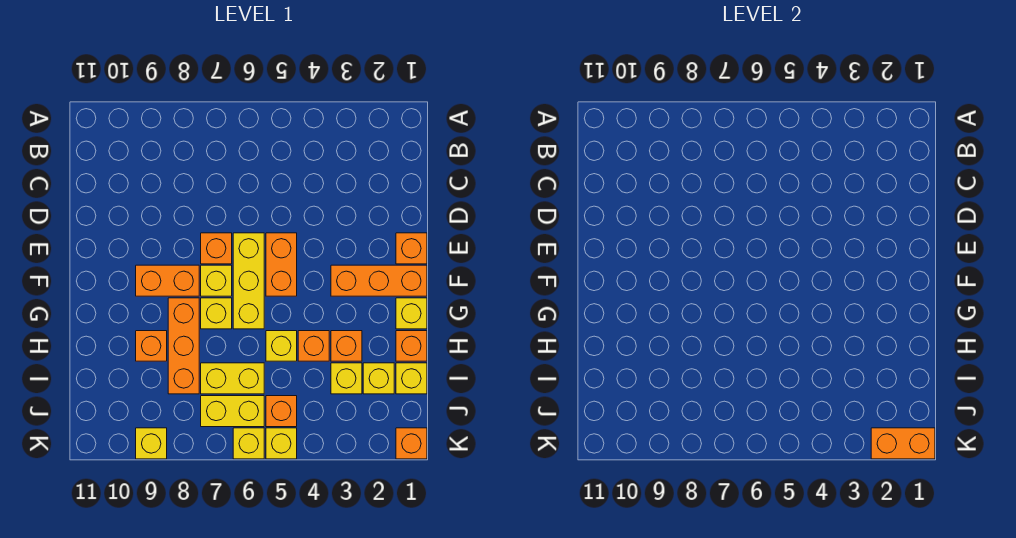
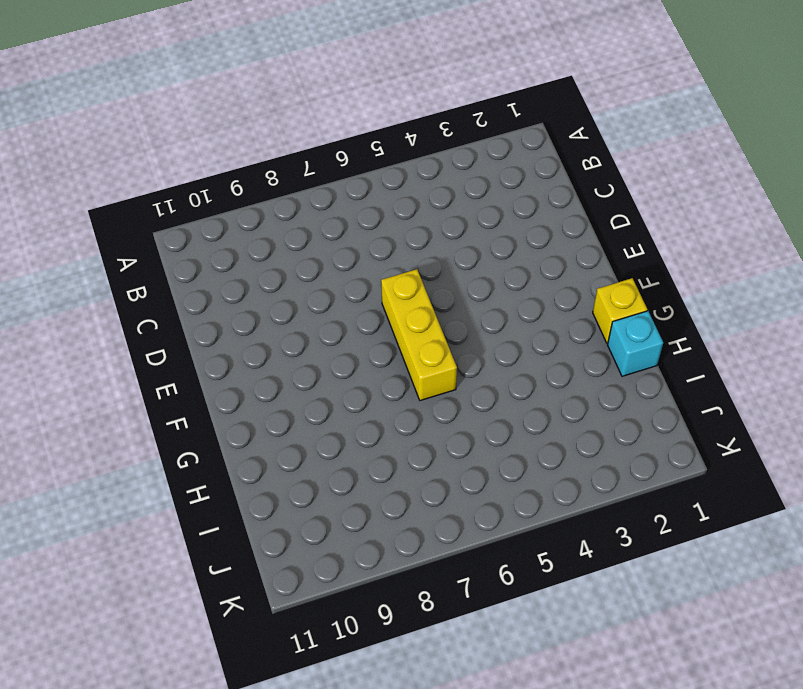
cyan 1x1 brick [608,311,663,376] -> orange 1x1 brick [396,331,427,361]
none -> orange 1x1 brick [396,233,427,264]
none -> orange 1x2 brick [266,233,297,296]
none -> orange 1x1 brick [201,233,232,264]

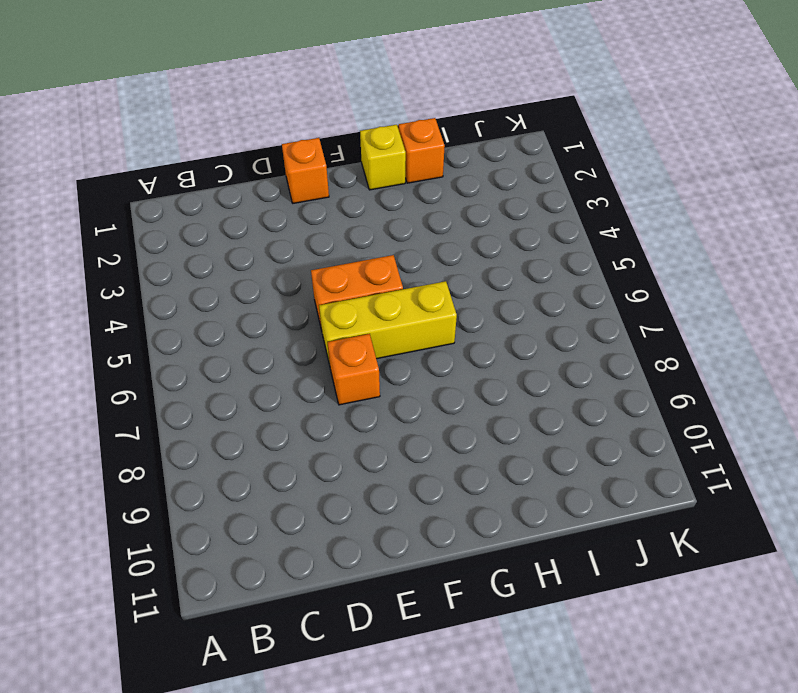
none -> orange 1x3 brick [331,265,427,296]
none -> yellow 1x1 brick [201,265,232,296]
none -> orange 1x2 brick [136,265,199,296]

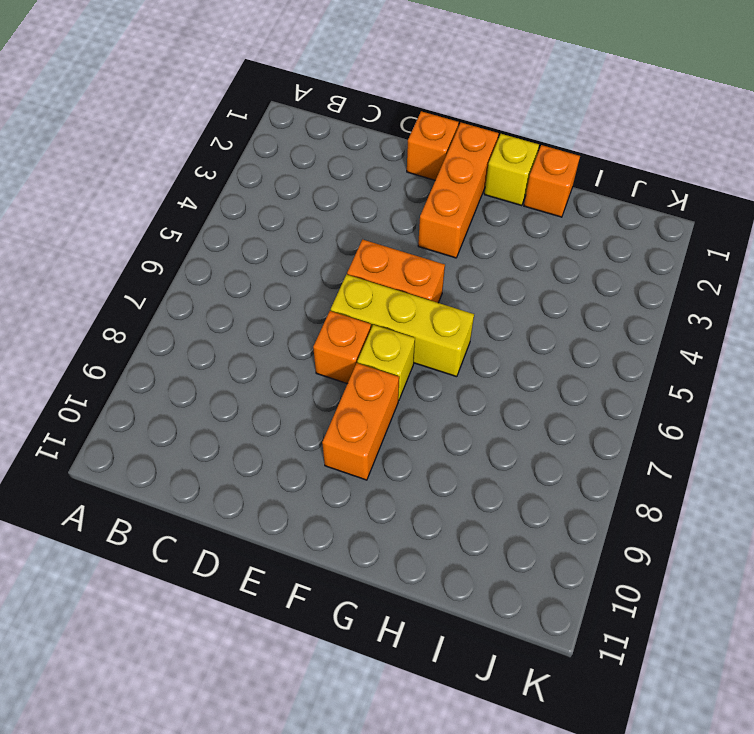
none -> yellow 1x1 brick [201,298,232,329]
none -> orange 1x3 brick [168,298,199,394]
none -> orange 1x1 brick [331,331,362,361]

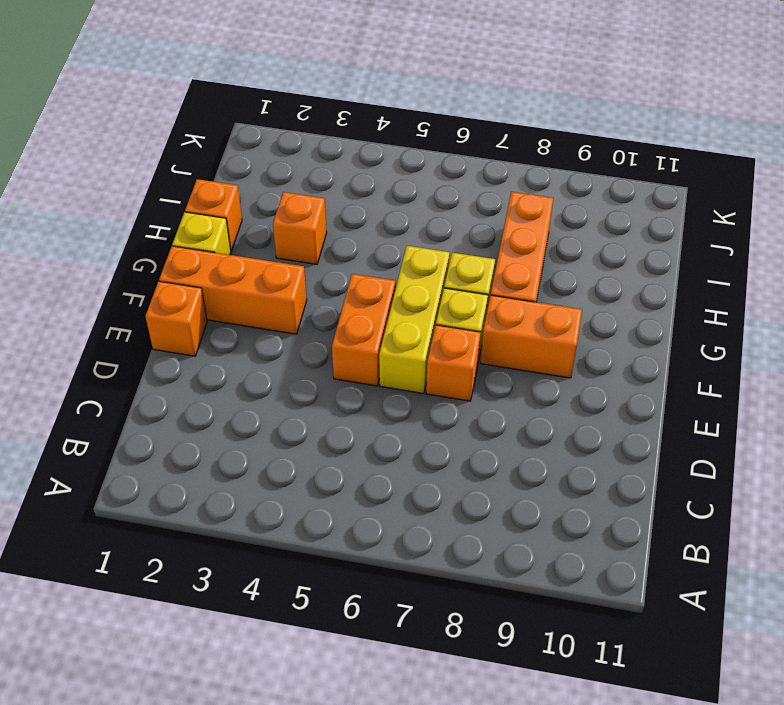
none -> orange 1x1 brick [298,331,329,361]
none -> yellow 1x1 brick [266,331,297,361]
none -> orange 1x1 brick [136,331,167,361]

